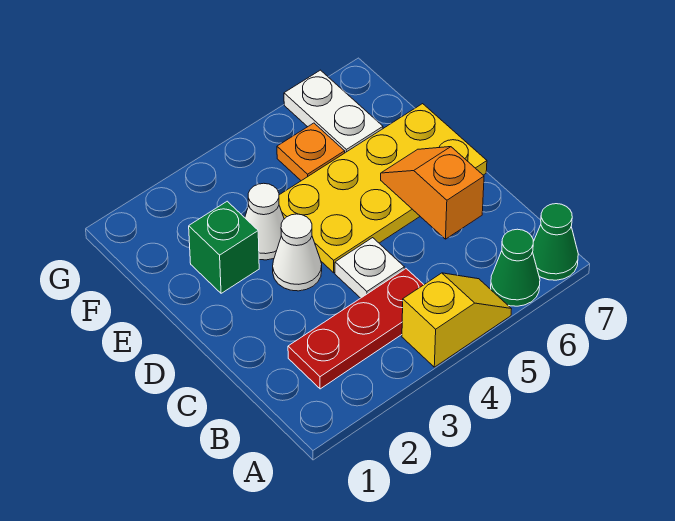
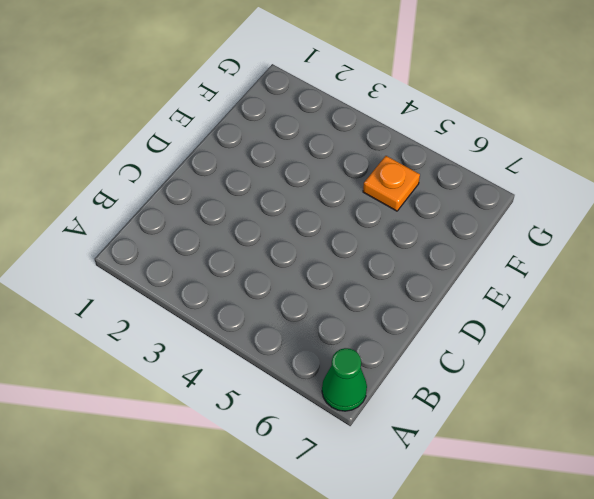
none -> yellow 1x2 slope [402,273,511,367]
none -> green 1x1 cone [491,229,540,306]
none -> red 1x3 plate [288,269,424,389]

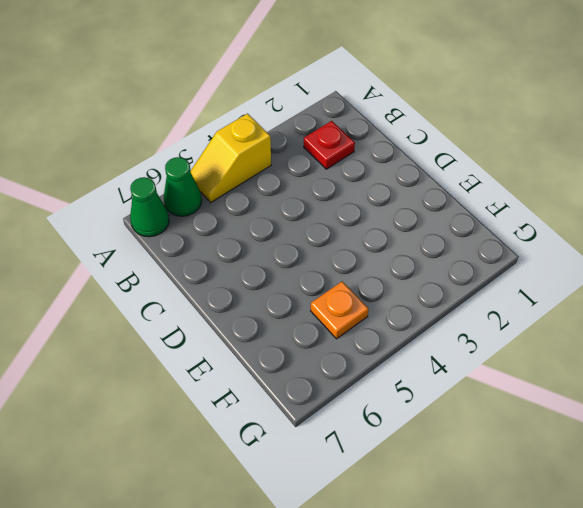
red 1x1 plate [304,121,355,169] -> red 1x3 plate [288,269,424,389]
none -> white 1x1 plate [335,238,404,298]
none -> white 1x1 cone [273,214,322,291]
none -> yellow 2x4 plate [279,104,487,273]

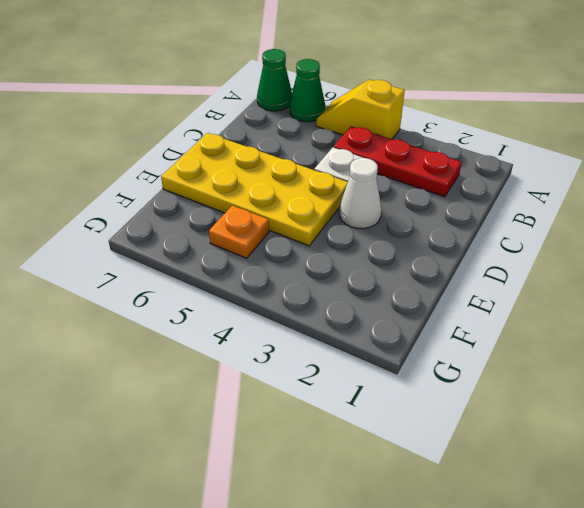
none -> green 1x1 brick [189,201,259,293]
none -> white 1x1 cone [245,183,284,260]
none -> white 1x2 plate [284,70,383,153]

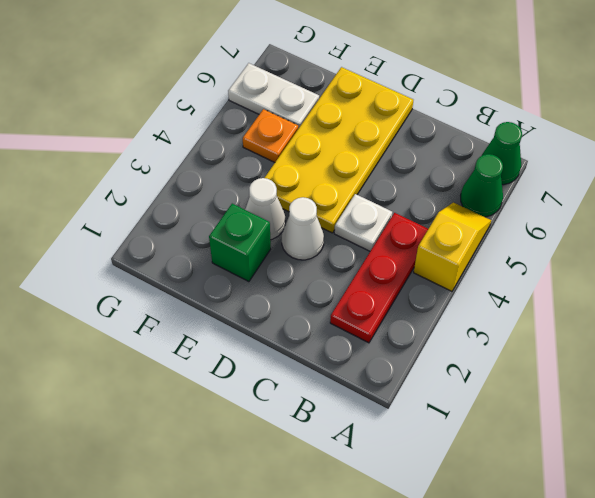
none -> orange 1x2 slope [381,147,484,239]

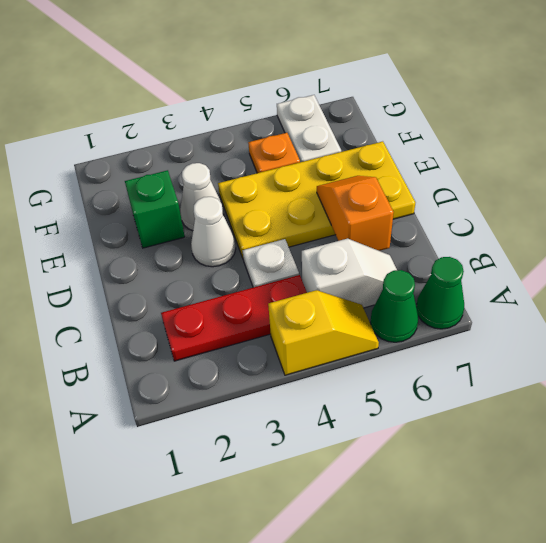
white 1x2 slope [302,238,397,308] -> none

